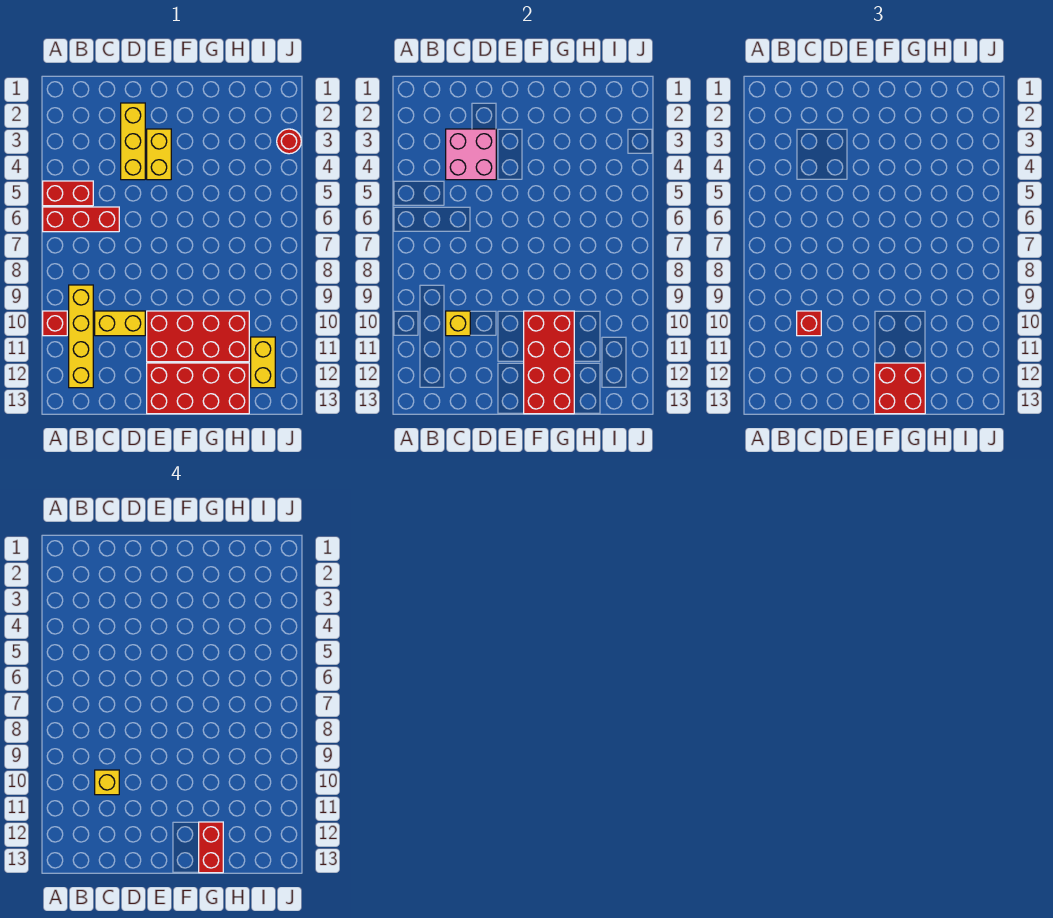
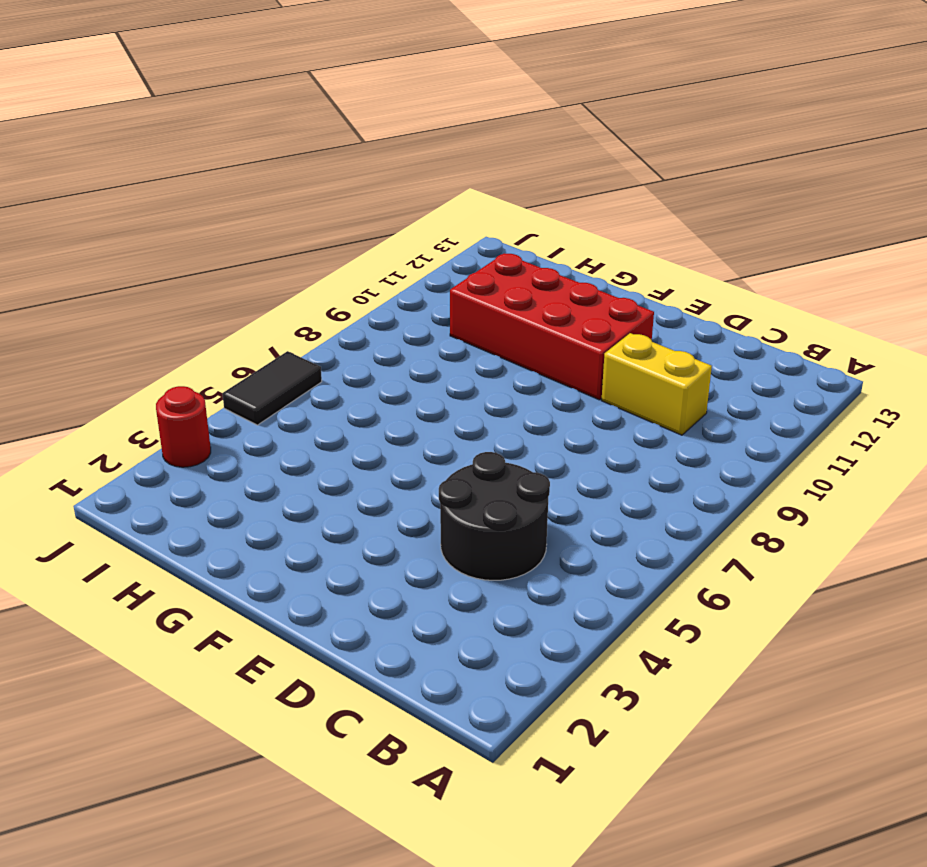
black 2x2 round brick [439,452,550,580] -> yellow 1x3 brick [121,103,145,180]
black 1x2 tile [222,351,322,425] -> none
none -> red 1x2 brick [43,181,93,206]
none -> red 1x3 brick [43,207,119,232]
none -> red 1x1 brick [43,311,67,336]

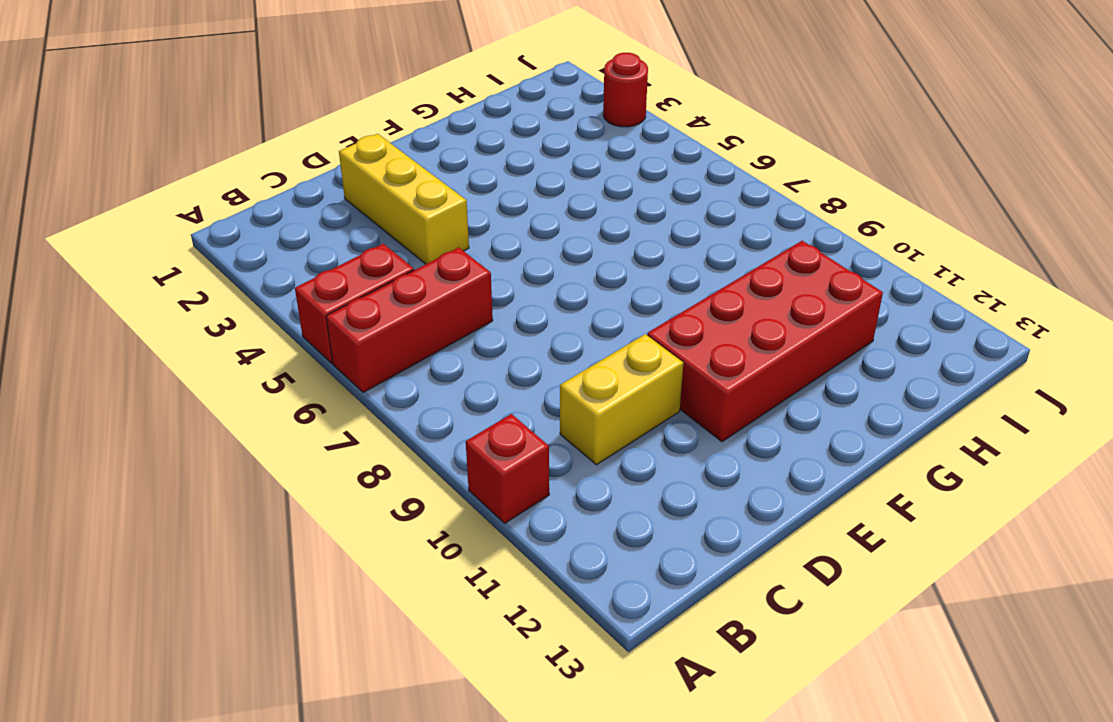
none -> yellow 1x4 brick [69,285,93,388]
none -> yellow 1x2 brick [147,129,171,180]
none -> red 2x4 brick [147,363,249,414]

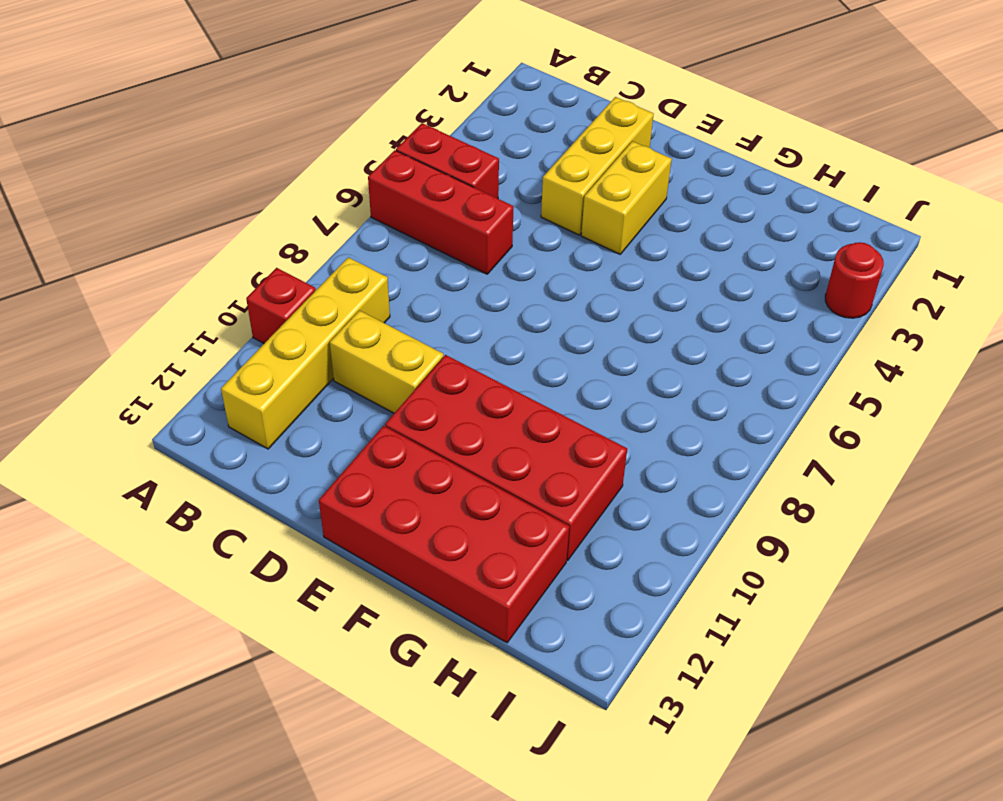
none -> yellow 1x2 brick [251,337,275,388]
none -> pink 2x2 brick [446,129,496,180]
none -> yellow 1x1 brick [446,311,470,336]

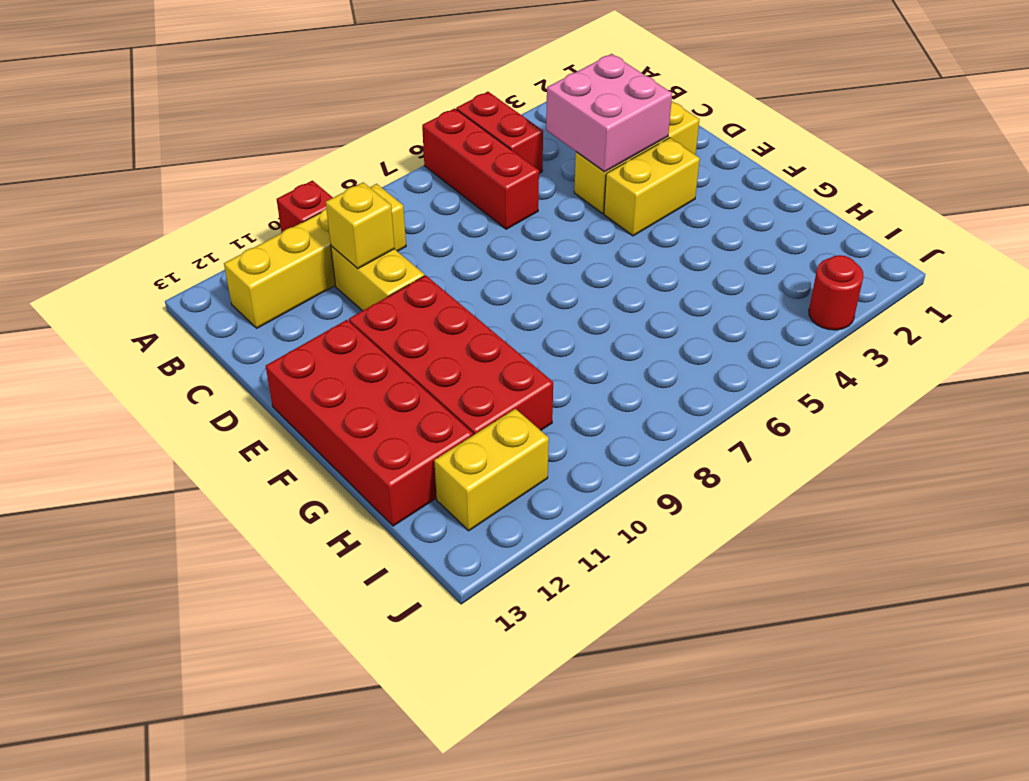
none -> red 2x4 brick [524,311,574,414]
none -> red 1x1 brick [797,311,821,336]
none -> red 2x2 brick [875,363,925,414]

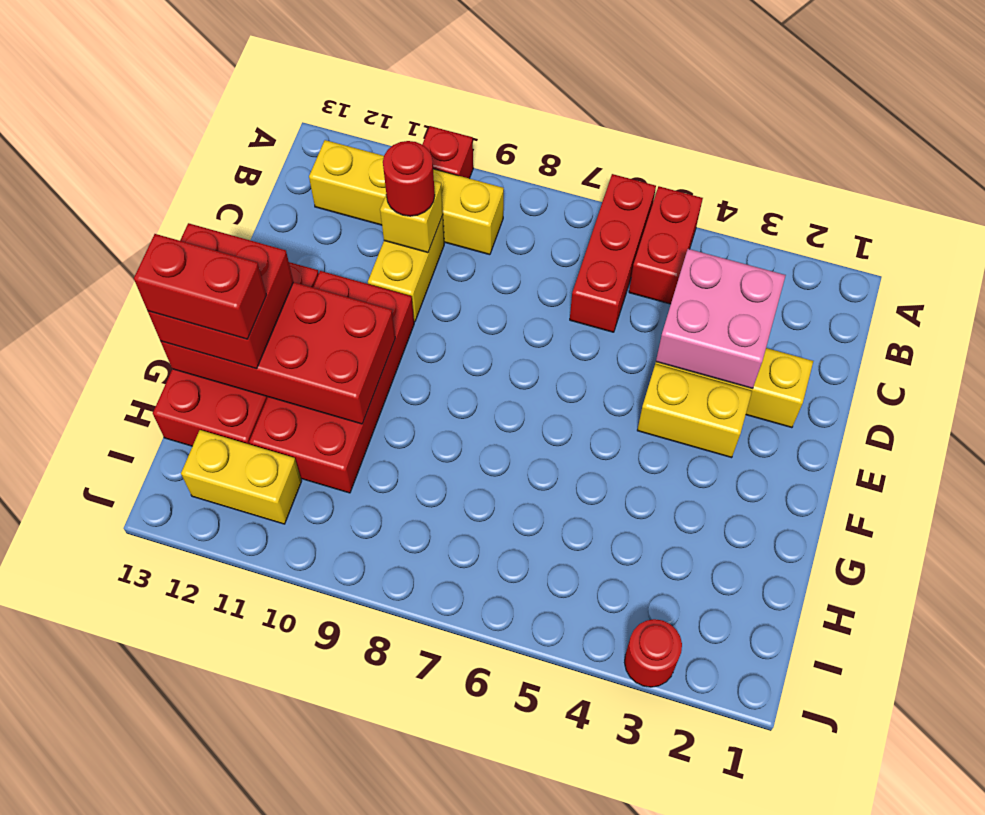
red 1x1 round brick [383,141,435,216] -> red 1x1 brick [797,311,821,336]
none -> yellow 1x1 brick [95,770,119,795]

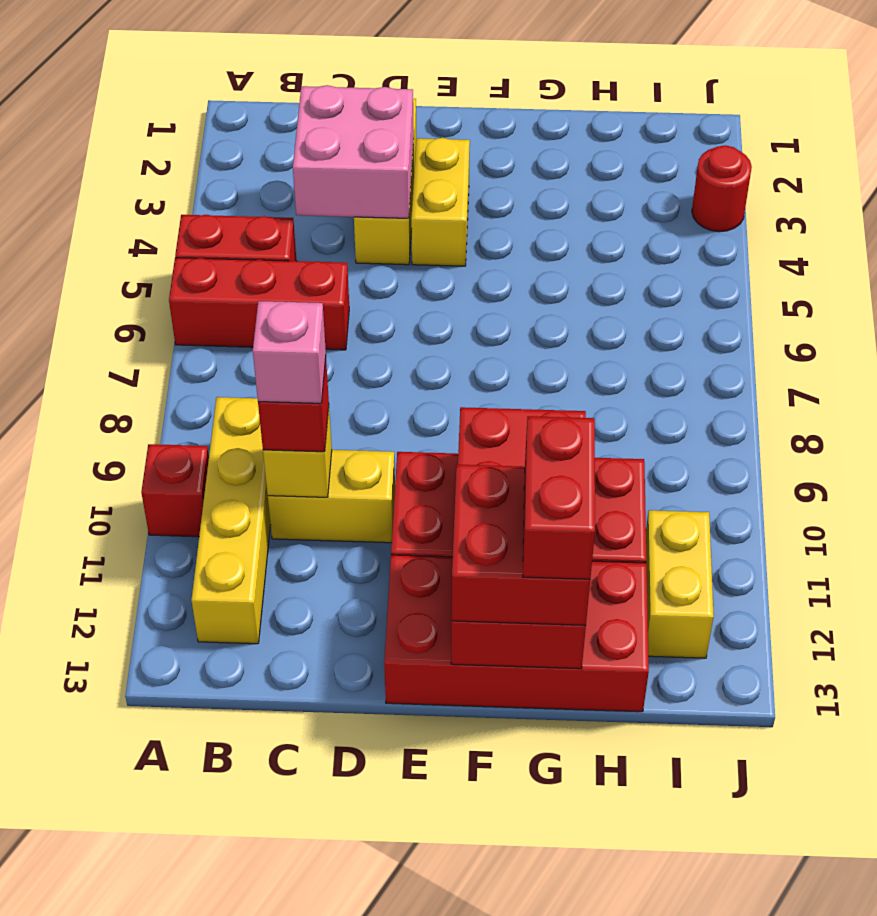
pink 1x1 brick [253,301,326,403] -> yellow 1x1 brick [95,770,119,795]

